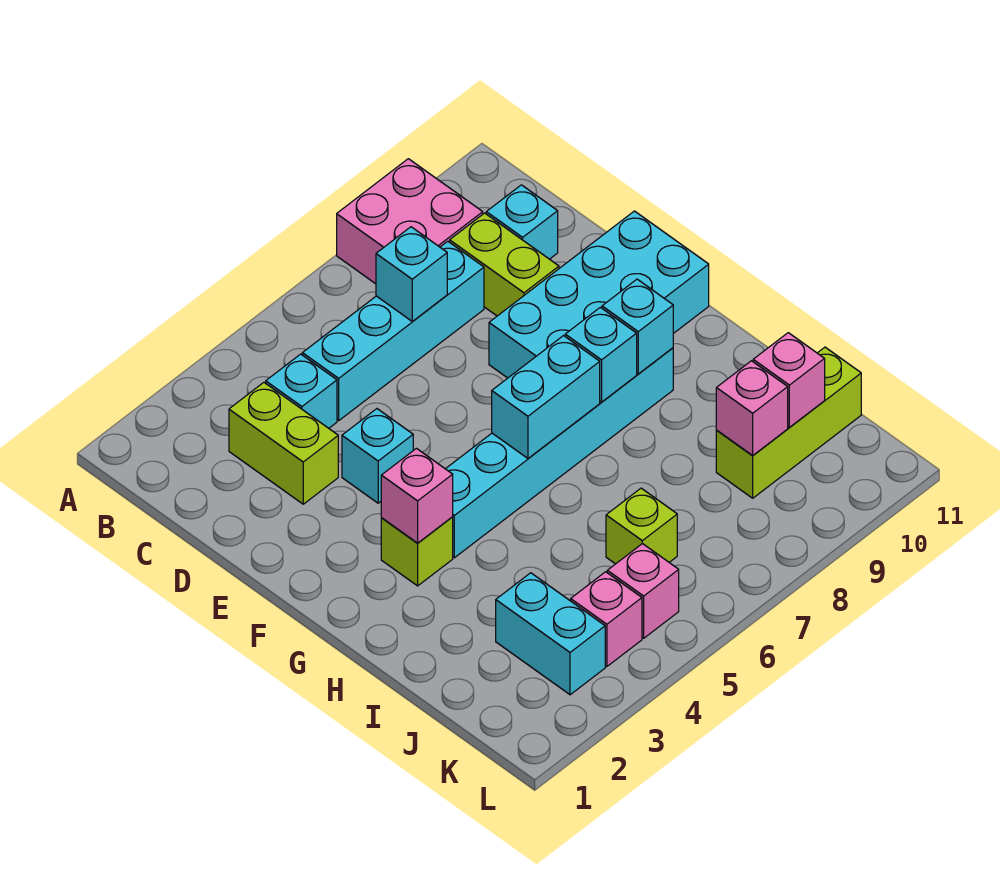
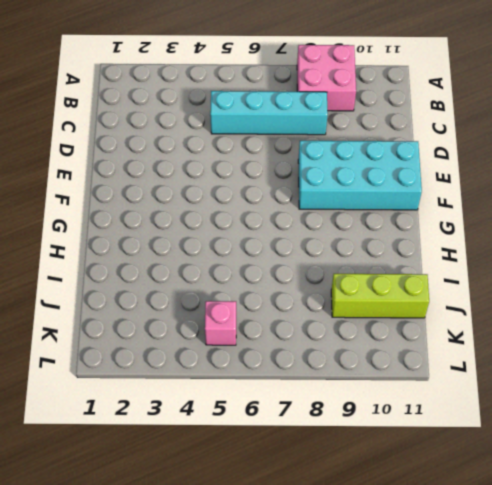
none -> lime 1x2 brick [229,383,338,504]
none -> cyan 1x1 brick [266,354,337,428]
none -> lime 1x2 brick [450,213,559,316]

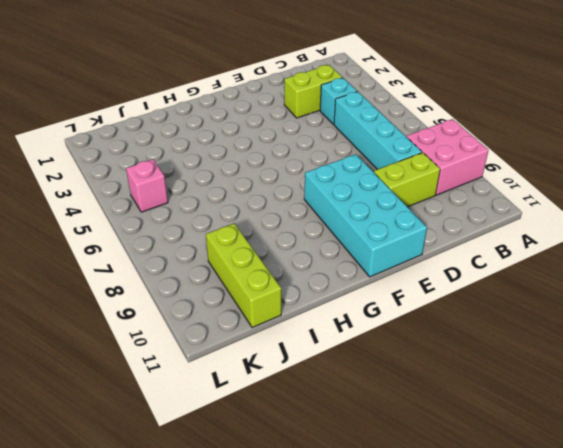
none -> cyan 1x1 brick [486,185,558,259]
none -> cyan 1x1 brick [342,409,413,503]
none -> lime 1x1 brick [381,517,453,586]

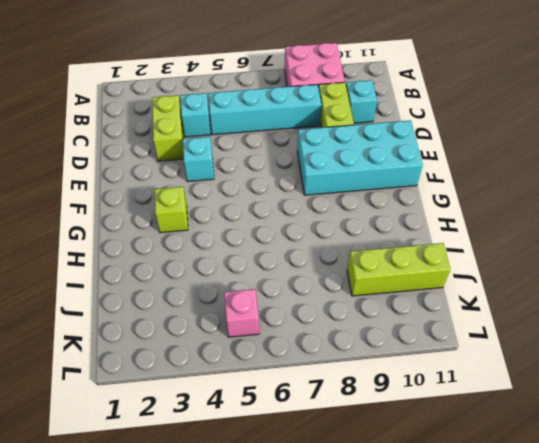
none -> cyan 1x6 brick [446,348,673,558]
none -> cyan 1x2 brick [496,573,605,695]
none -> lime 1x1 brick [606,488,677,564]

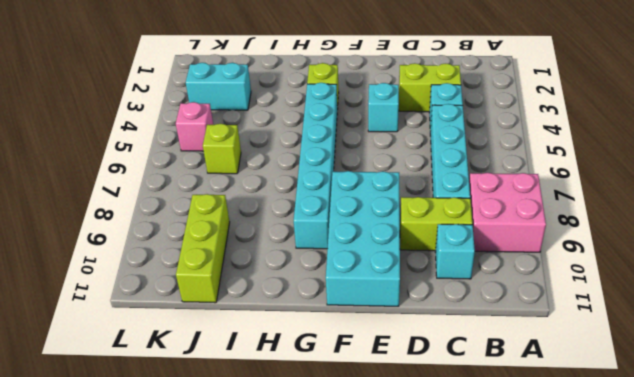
none -> pink 1x1 brick [571,572,642,666]
none -> cyan 1x1 brick [376,227,447,322]
none -> pink 1x1 brick [381,448,453,543]

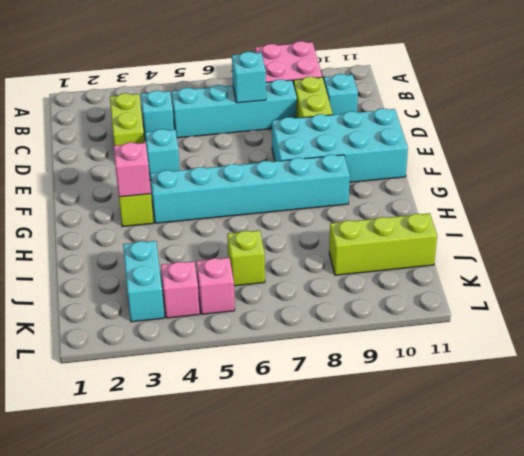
none -> cyan 1x2 brick [492,336,600,458]
none -> cyan 1x1 brick [565,307,637,402]
none -> cyan 1x1 brick [602,279,673,374]

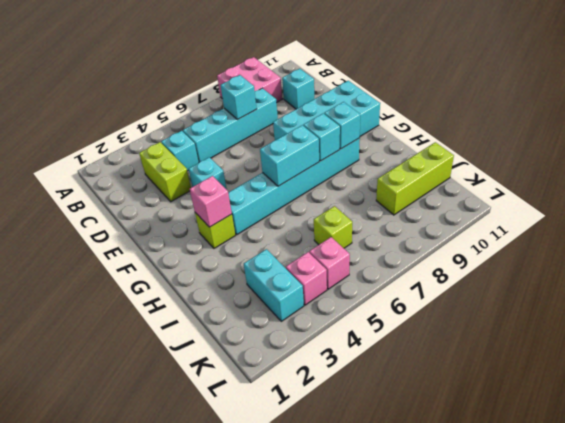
none -> lime 1x2 brick [450,213,559,316]
none -> pink 1x1 brick [716,361,788,456]
none -> pink 1x1 brick [753,333,825,427]

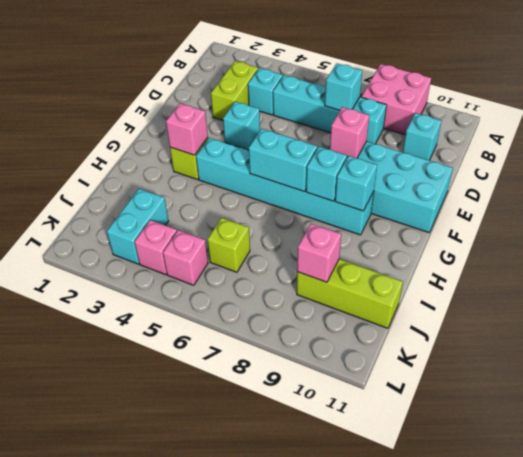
pink 1x1 brick [330,107,369,158] -> pink 1x1 brick moved to [753,333,825,427]
none -> lime 1x2 brick [450,213,559,316]

